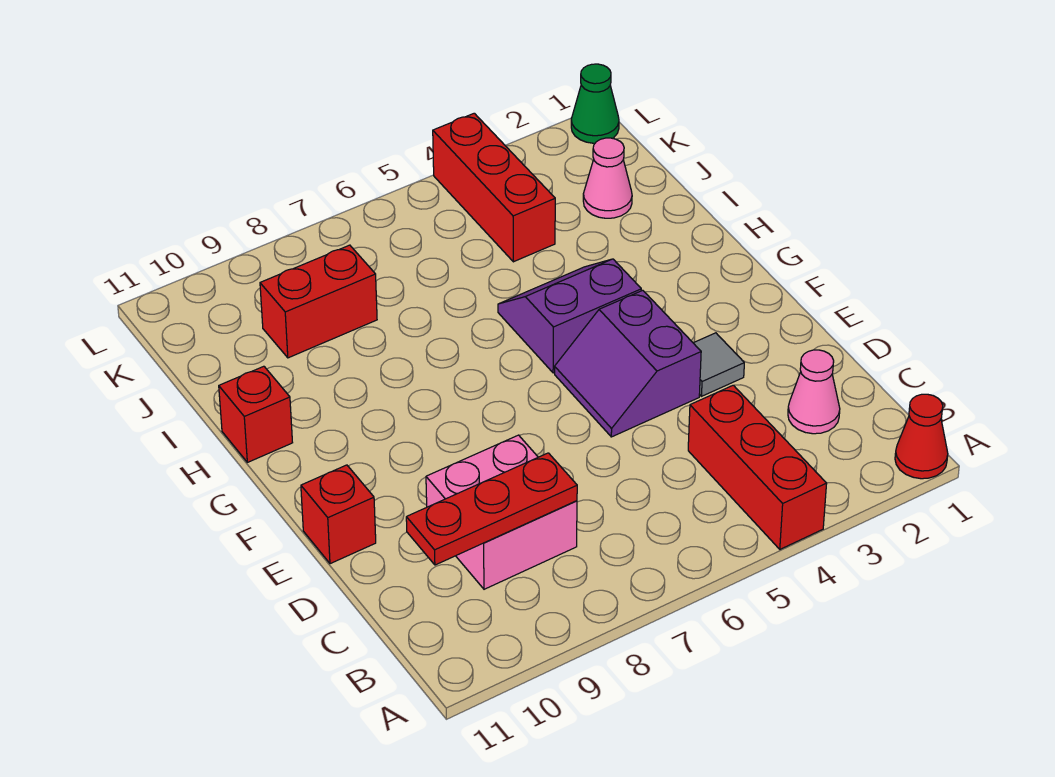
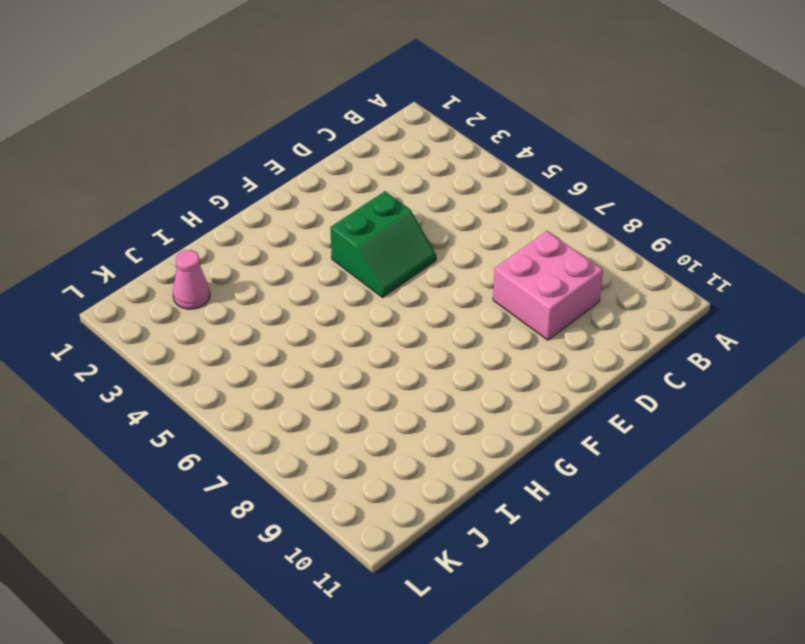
green 2x2 slope [330,191,436,298] -> purple 2x2 slope [555,290,701,437]
none -> red 1x1 cone [895,394,948,479]
none -> red 1x3 brick [688,385,827,549]
none -> pink 1x1 cone [788,350,840,434]

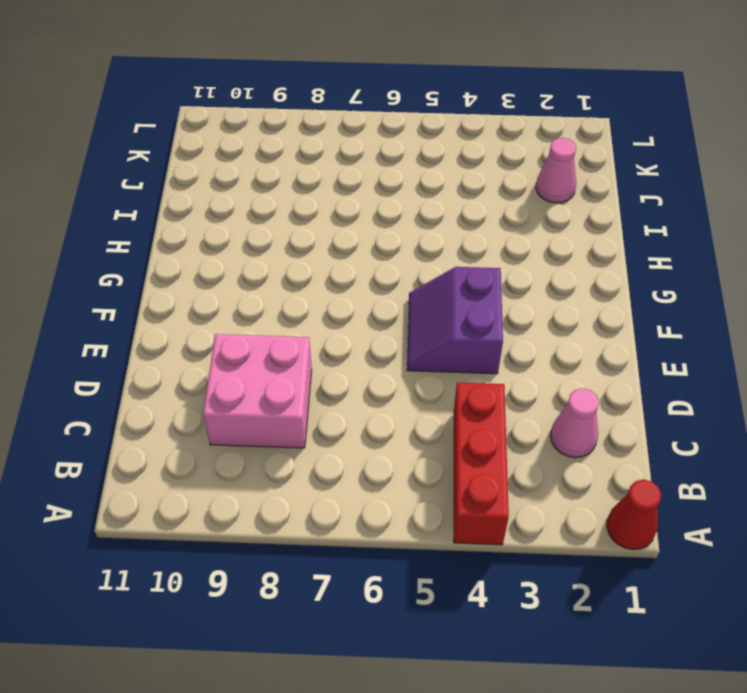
none -> grey 1x1 tile [694,333,744,396]
none -> red 1x1 brick [301,465,376,564]
none -> purple 2x2 slope [498,259,641,373]

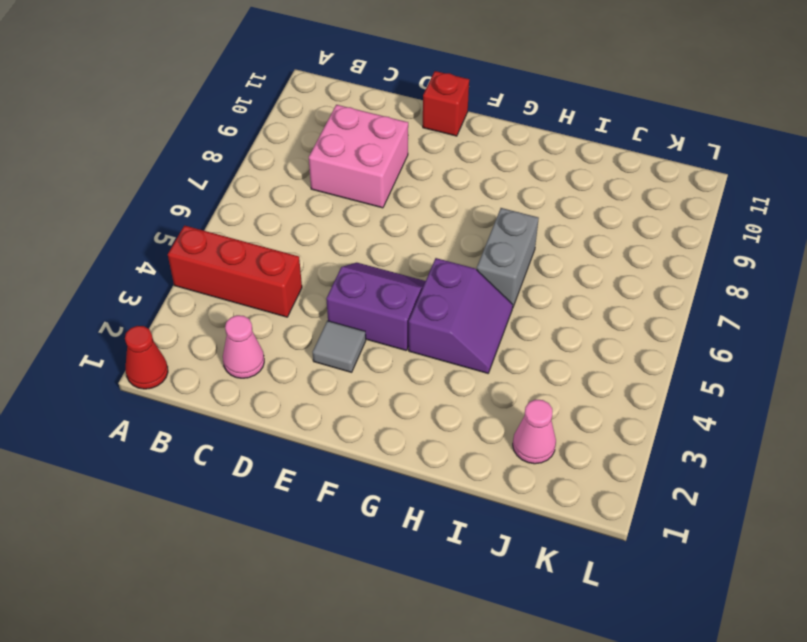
grey 1x2 brick [477,208,539,308] -> none
none -> red 1x1 brick [219,366,293,462]
none -> red 1x3 brick [433,113,555,262]
none -> red 1x2 brick [260,245,377,358]

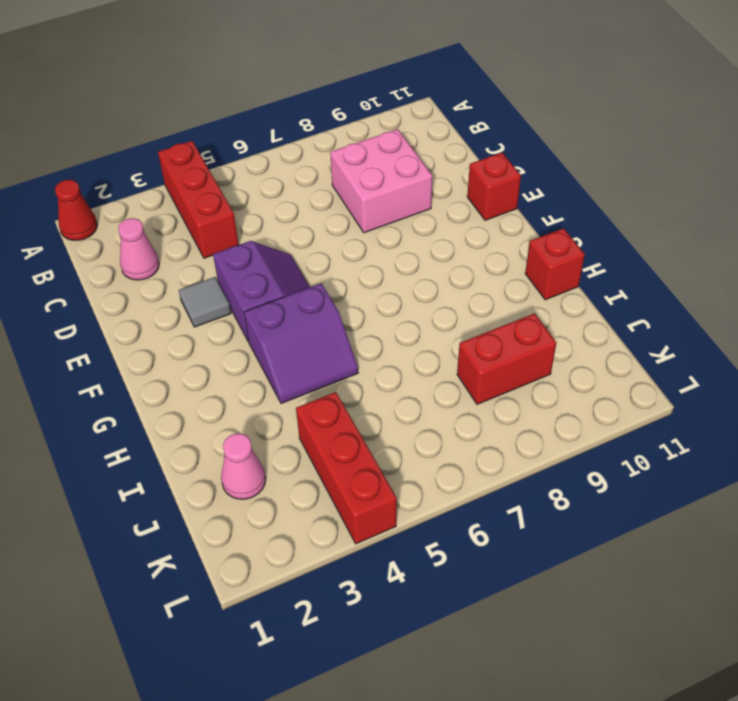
none -> green 1x1 cone [571,64,619,143]
none -> red 1x3 plate [406,453,577,565]

